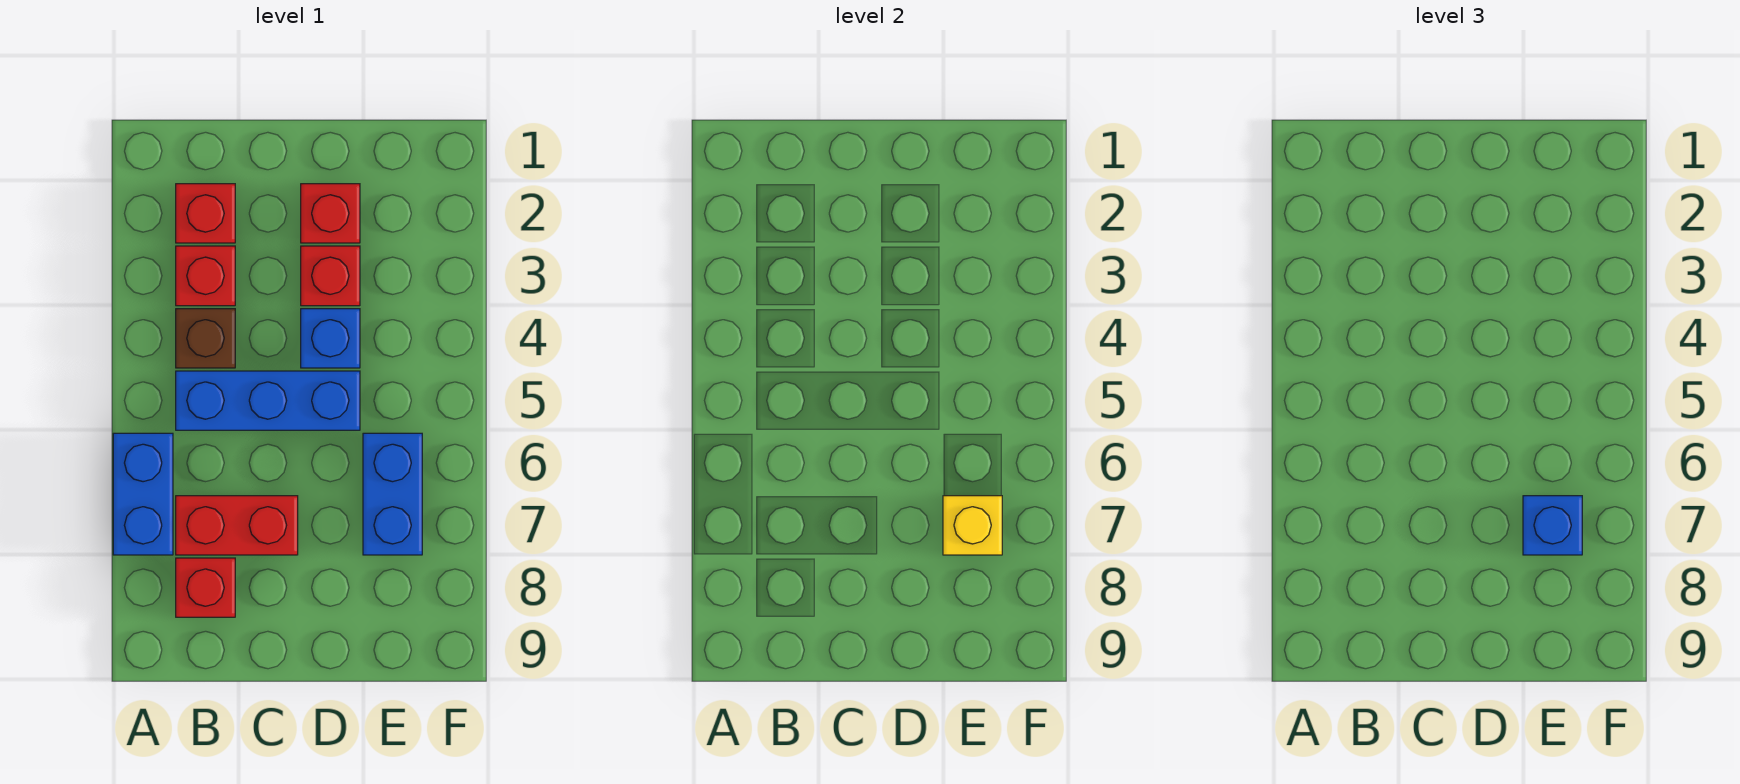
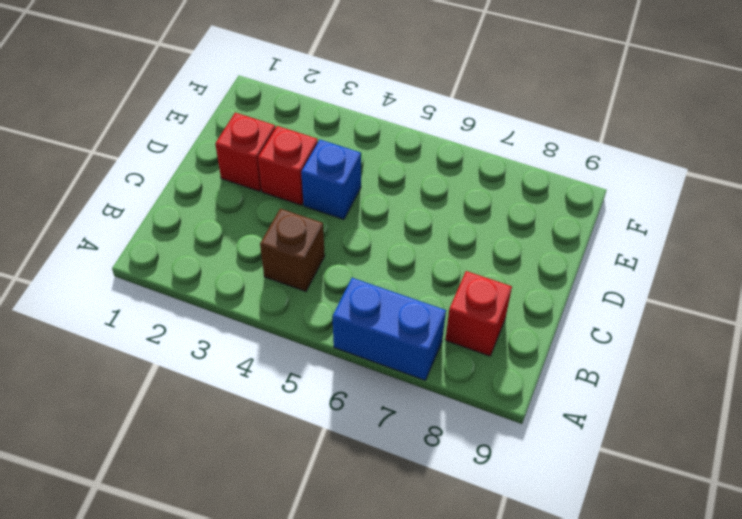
none -> red 1x1 brick [176,184,235,243]
none -> red 1x1 brick [176,246,235,306]
none -> blue 1x3 brick [176,371,360,430]

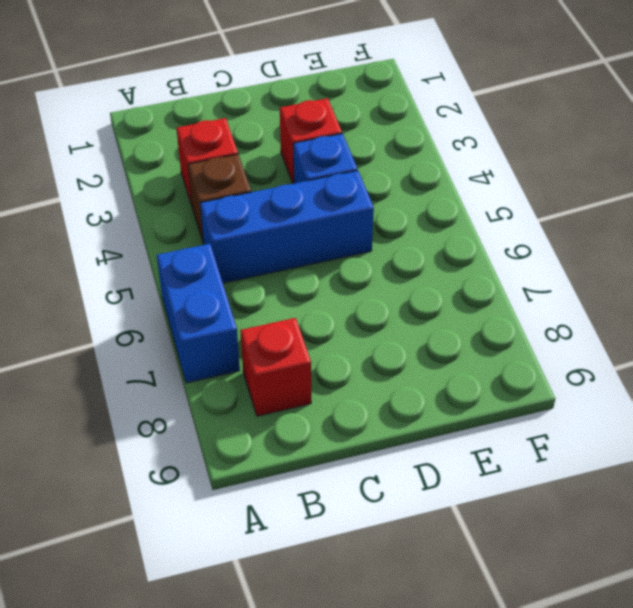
none -> red 1x1 brick [176,184,235,243]
none -> red 1x2 brick [176,496,298,555]
none -> red 1x1 brick [301,184,360,243]

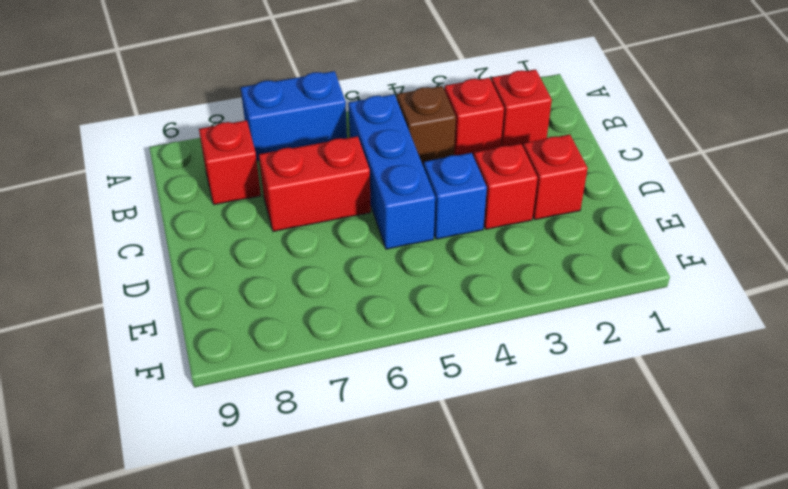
red 1x2 brick [259,136,371,231] -> red 1x2 brick turned to [176,496,298,555]
none -> blue 1x2 brick [363,433,422,555]
none -> yellow 1x1 brick [943,496,1002,555]
none -> blue 1x1 brick [1523,496,1582,555]

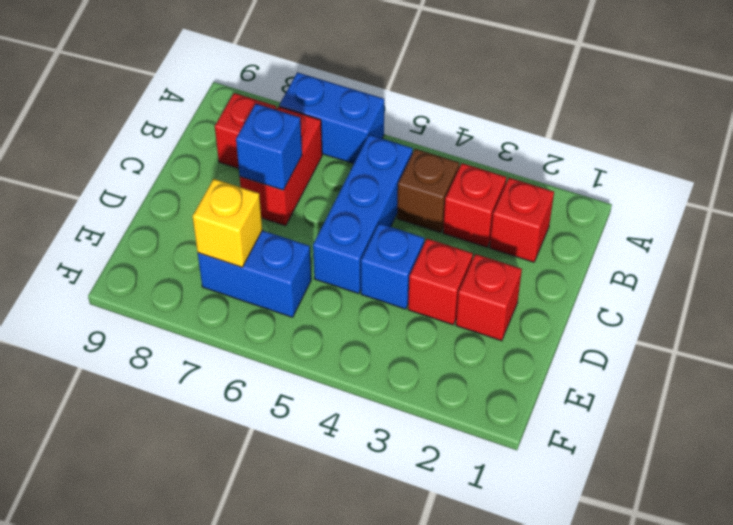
blue 1x1 brick [236,104,302,190] -> blue 1x1 brick moved to [1523,496,1582,555]

